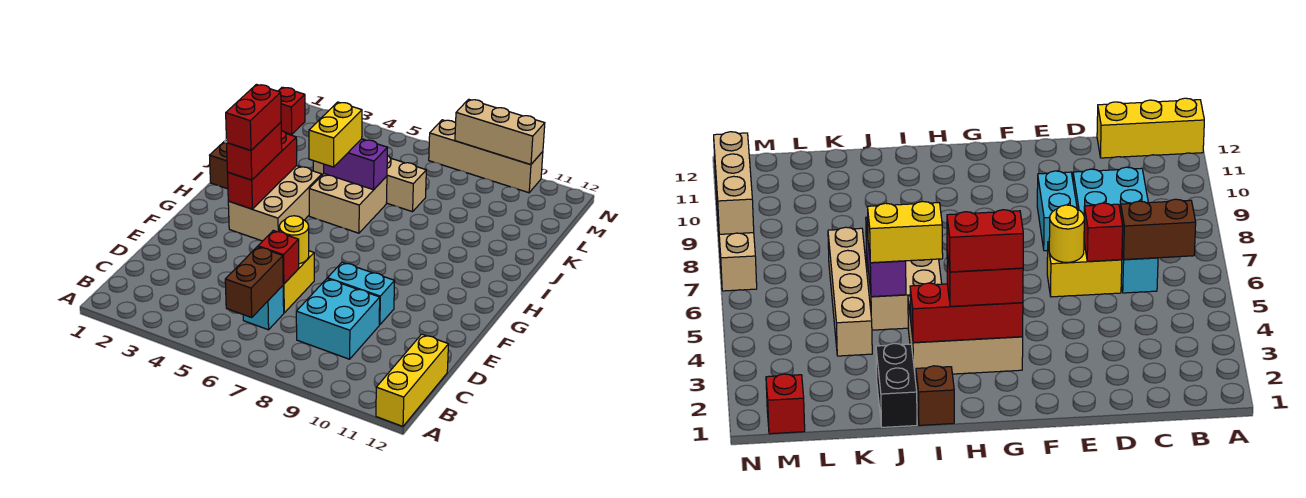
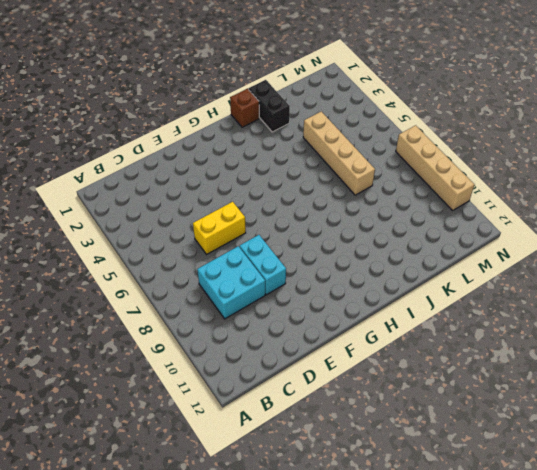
none -> yellow 1x3 brick [376,334,448,426]
none -> cyan 1x1 brick [243,286,284,330]
none -> tan 2x3 brick [228,166,322,241]

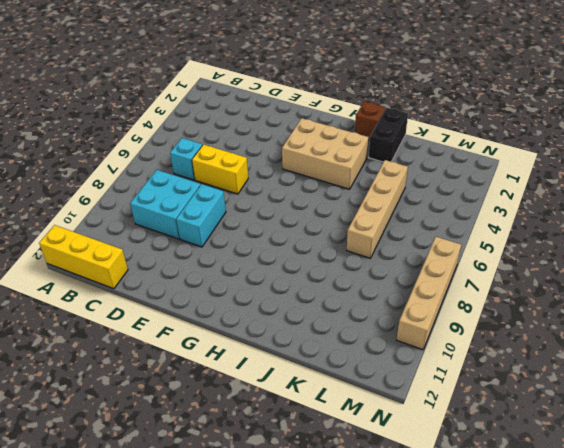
none -> tan 2x2 brick [309,174,387,233]
none -> red 1x1 brick [278,87,305,134]
none -> brown 1x2 brick [225,247,283,318]

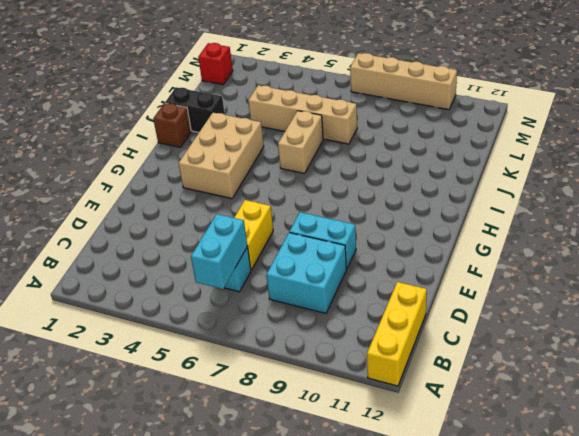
cyan 1x2 brick [191,214,247,289] -> brown 1x2 brick [225,247,283,318]
tan 1x2 brick [278,111,323,173] -> tan 2x2 brick [309,174,387,233]
none -> red 1x1 brick [258,231,299,284]
none -> yellow 1x1 round brick [279,216,309,264]
none -> red 1x3 brick [227,130,297,209]

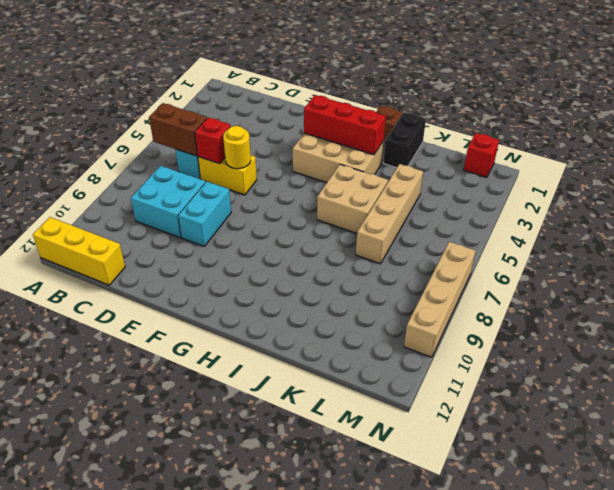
none -> purple 1x2 brick [324,139,388,190]
none -> tan 1x3 brick [455,99,545,165]
none -> red 1x2 brick [227,122,282,180]

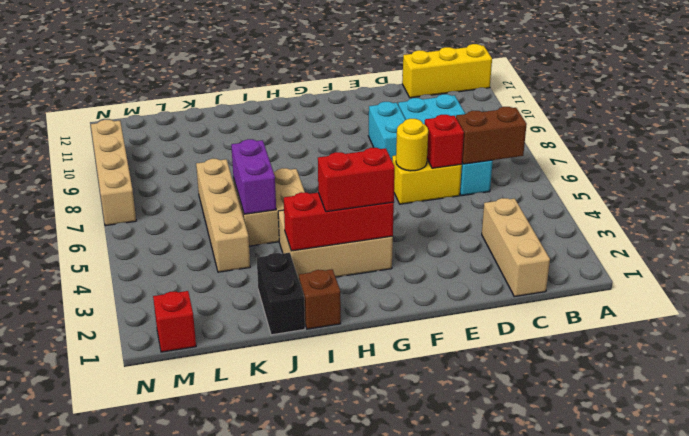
tan 1x3 brick [482,198,550,297] -> tan 1x3 brick moved to [455,99,545,165]
none -> yellow 1x2 brick [309,102,362,167]
none -> red 1x2 brick [226,85,281,150]

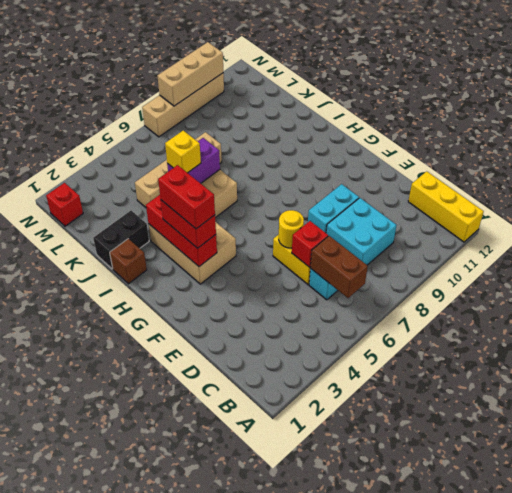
yellow 1x1 brick [165,131,201,173] -> yellow 1x2 brick [309,102,362,167]

